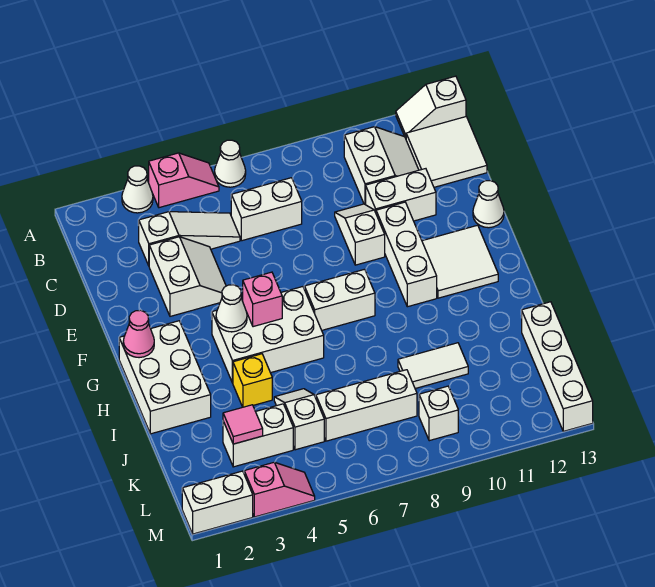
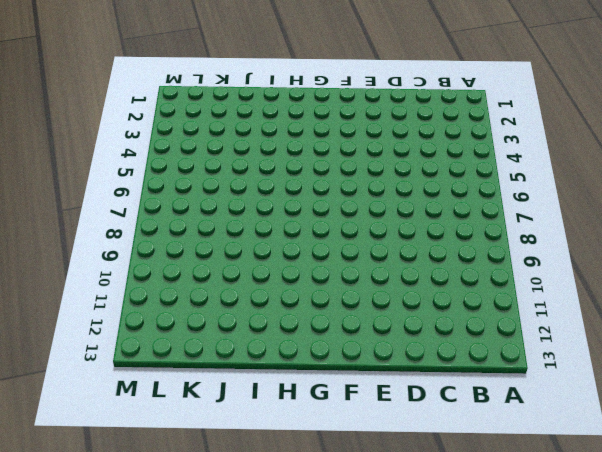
none -> white 1x1 cone [122,166,153,213]
none -> pink 1x2 slope [149,153,219,208]
none -> white 1x1 cone [215,140,246,187]
none -> white 1x2 slope [396,76,466,138]

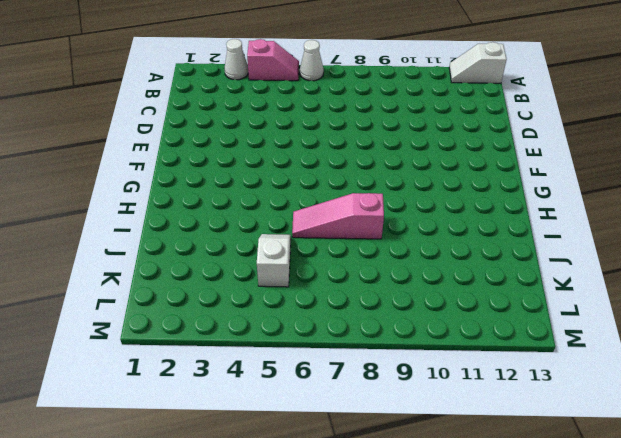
pink 1x3 slope [292,193,384,239] -> none
none -> white 2x2 slope [344,127,419,205]
none -> white 2x2 tile [406,117,487,187]
none -> white 1x3 slope [139,212,240,265]
none -> white 1x2 brick [231,178,302,241]

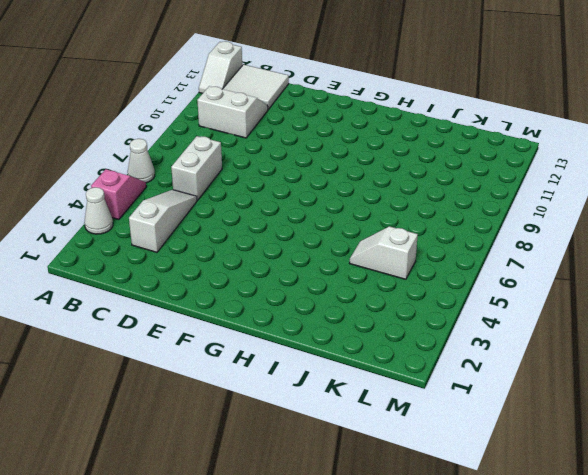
none -> white 2x2 slope [149,237,226,316]
none -> white 1x2 slope [335,204,385,265]
none -> white 1x2 brick [366,169,436,221]
none -> white 1x3 brick [376,202,437,307]

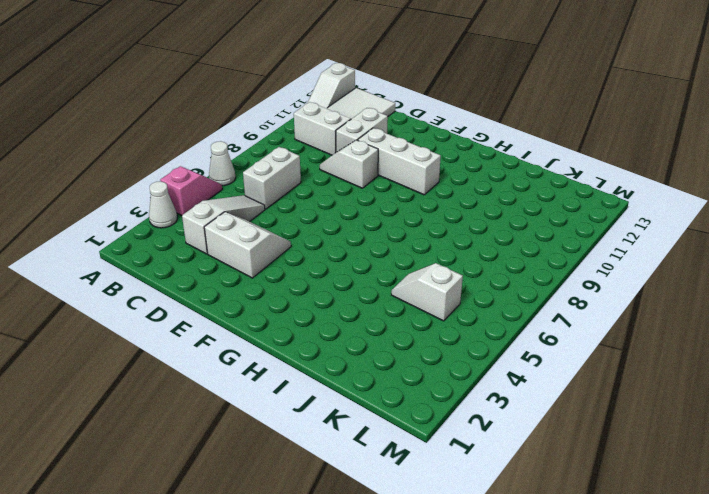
none -> white 1x1 cone [473,181,504,228]
none -> white 2x2 tile [422,225,498,298]
none -> white 2x3 brick [119,321,211,434]
none -> white 2x3 brick [212,287,324,383]

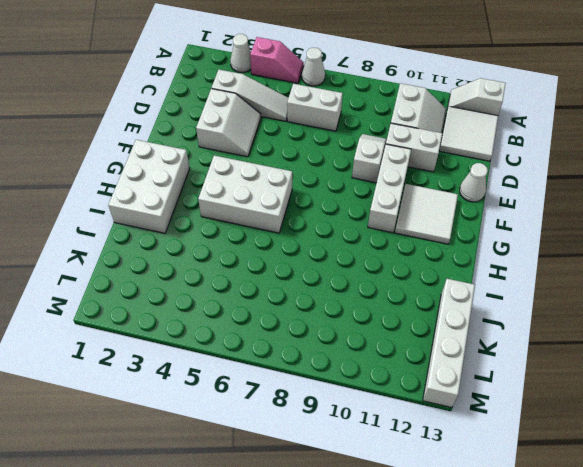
none -> white 1x2 brick [305,269,375,330]
none -> yellow 1x1 brick [233,354,272,407]
none -> white 1x2 slope [274,389,324,450]
none -> white 1x2 tile [398,343,468,389]

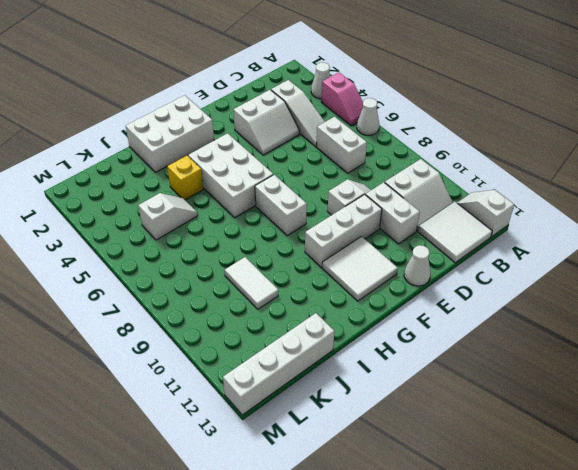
none -> white 1x2 brick [223,404,293,467]
none -> white 1x3 brick [316,370,417,441]
none -> white 1x1 brick [419,386,458,441]
none -> white 1x2 brick [182,471,253,534]

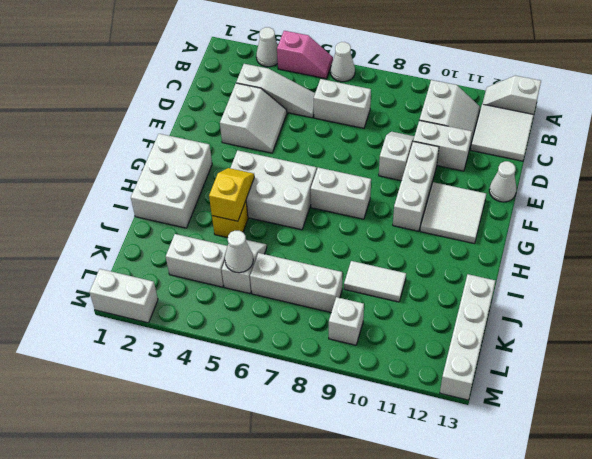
yellow 1x2 slope [209,168,254,221] -> none
white 1x1 cone [225,231,253,273] -> white 1x1 cone moved to [216,285,247,332]
none -> pink 1x2 slope [244,462,315,517]
none -> pink 1x1 cone [123,310,154,358]
none -> pink 1x1 brick [243,272,282,327]
none -> pink 1x1 tile [223,405,263,444]

